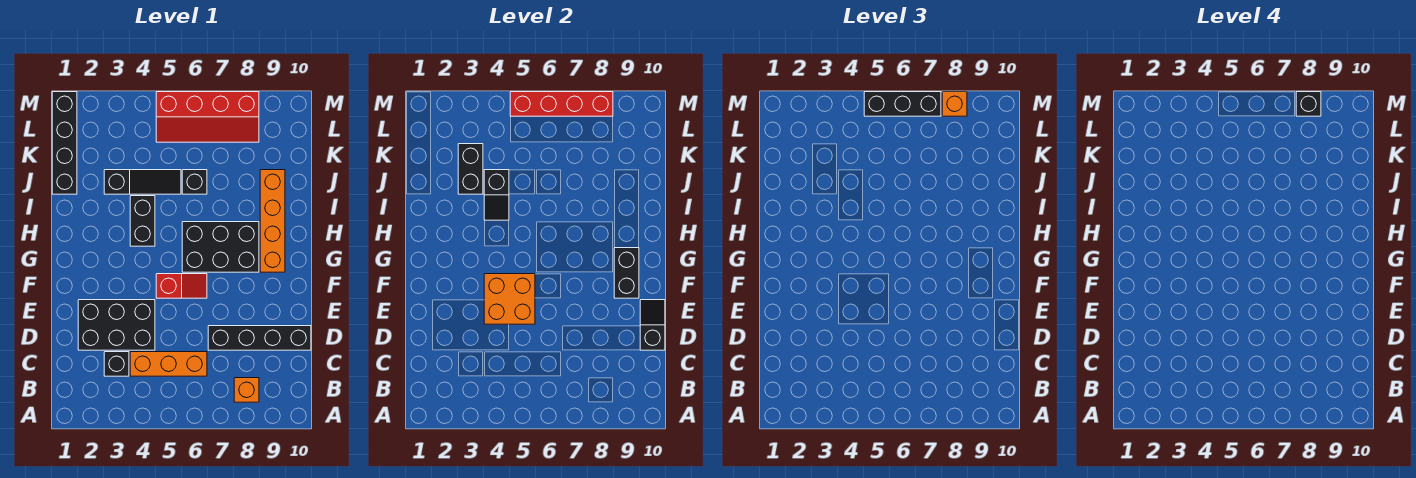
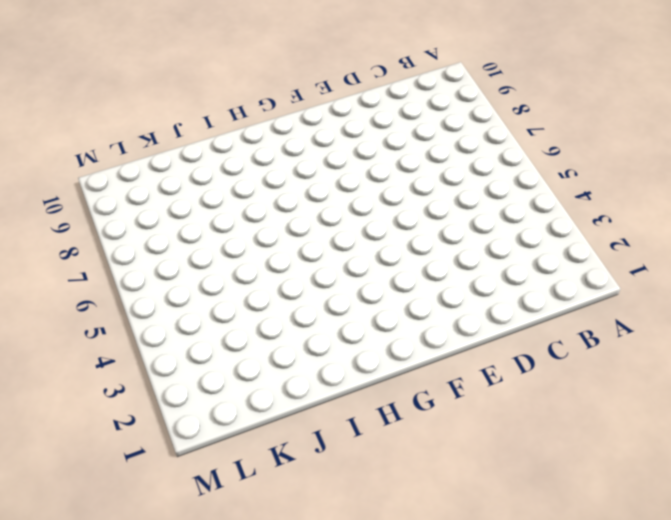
none -> orange 1x1 brick [234,378,259,402]
none -> black 1x1 brick [104,352,129,376]
none -> orange 1x3 brick [130,352,207,376]

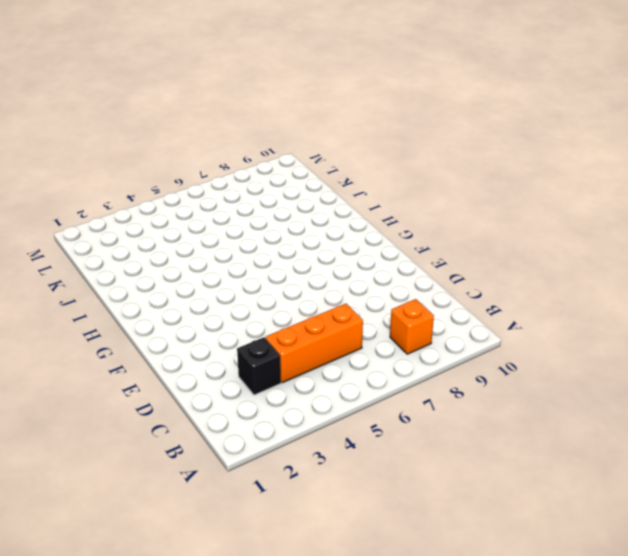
none -> black 2x3 brick [78,300,155,350]
none -> black 1x4 brick [208,326,311,350]
none -> red 1x2 slope [156,274,207,298]

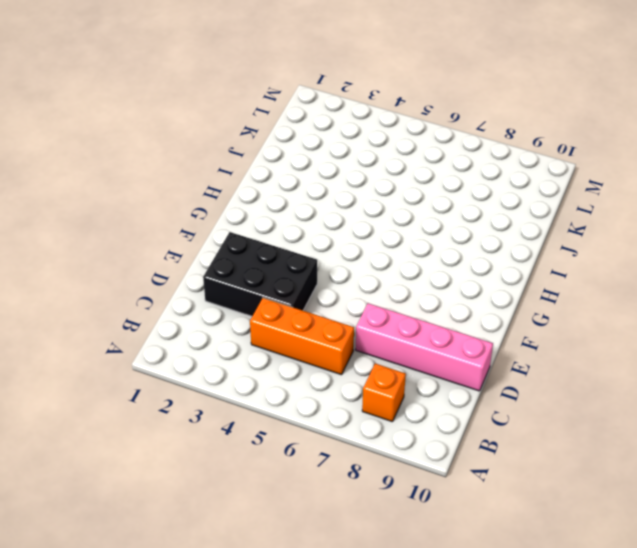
pink 1x4 brick [355,303,493,391] -> black 1x4 brick [208,326,311,350]
none -> black 1x1 brick [104,352,129,376]
none -> red 1x2 slope [156,274,207,298]
none -> black 2x3 brick [182,222,259,272]

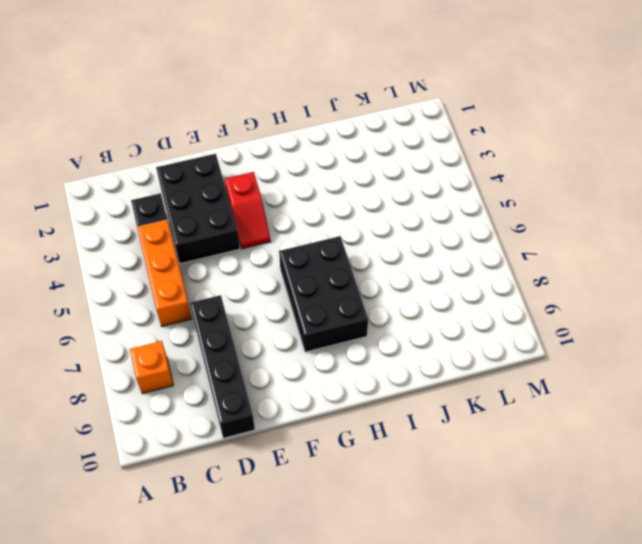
red 1x2 slope [225,172,271,249] -> red 1x2 slope moved to [156,274,207,298]
none -> orange 1x4 brick [260,170,285,272]
none -> black 1x2 brick [130,196,155,246]
none -> black 1x4 brick [52,92,77,194]

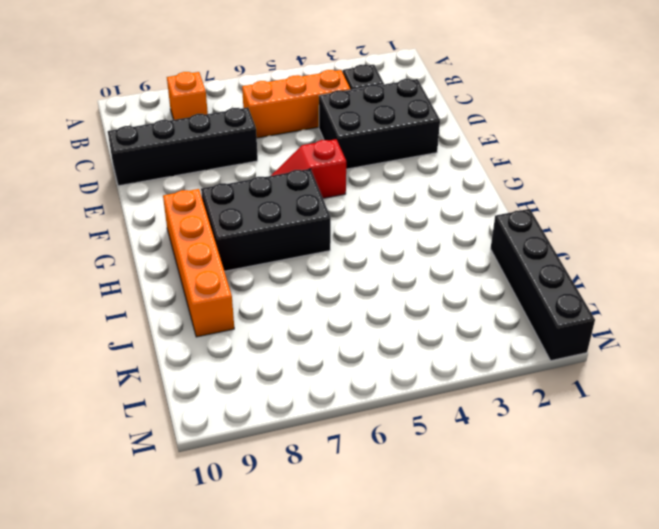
none -> black 1x2 brick [130,196,155,246]
none -> black 1x3 slope [104,170,181,194]
none -> black 1x1 brick [182,170,207,194]

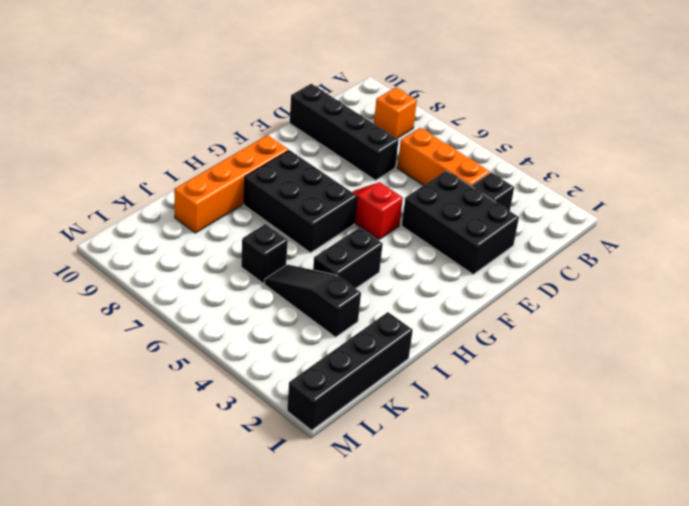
none -> red 2x4 slope [156,92,259,142]
none -> black 1x2 slope [640,300,665,350]
none -> orange 2x2 brick [484,274,535,324]

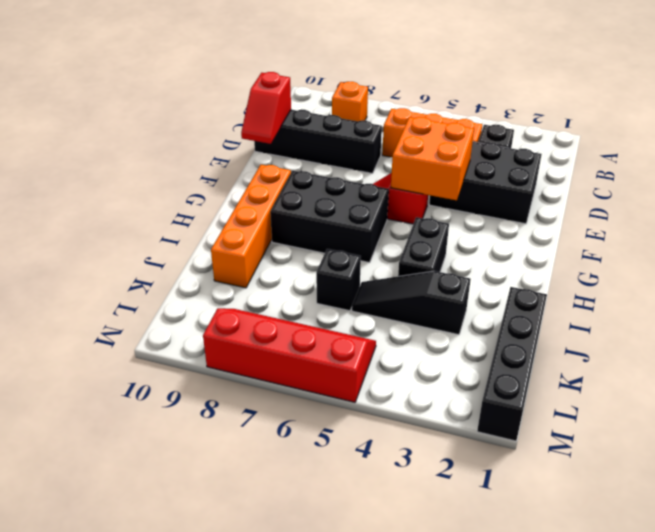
red 1x2 slope [241,72,291,144] -> black 1x2 slope [640,300,665,350]
none -> black 1x2 brick [614,248,639,298]
none -> black 1x2 slope [484,170,509,220]
none -> black 1x2 brick [458,144,483,194]

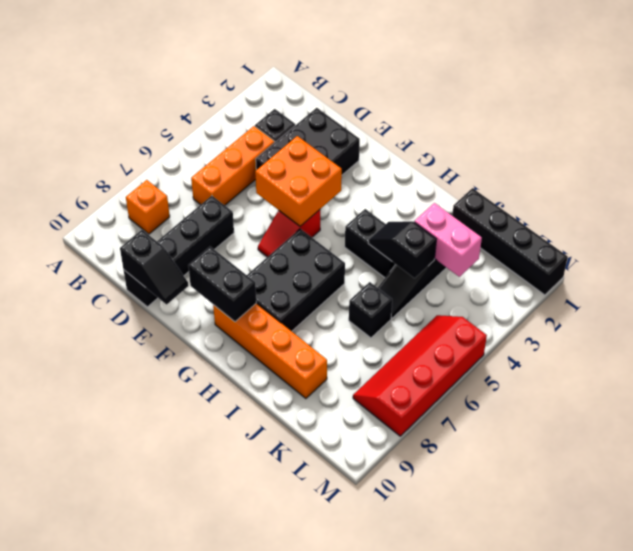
pink 1x2 brick [414,203,482,277] -> black 1x2 brick [458,144,483,194]
none -> red 1x4 brick [510,92,613,116]
none -> black 1x3 brick [864,92,941,116]
none -> orange 1x1 brick [942,92,967,116]

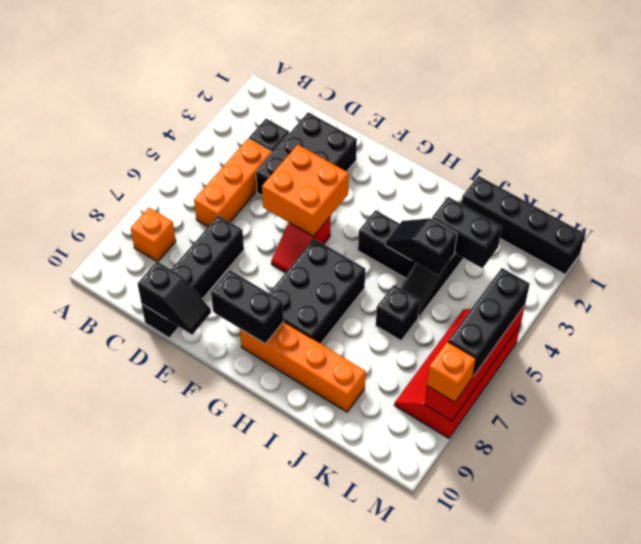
none -> black 1x1 brick [1296,92,1321,116]

